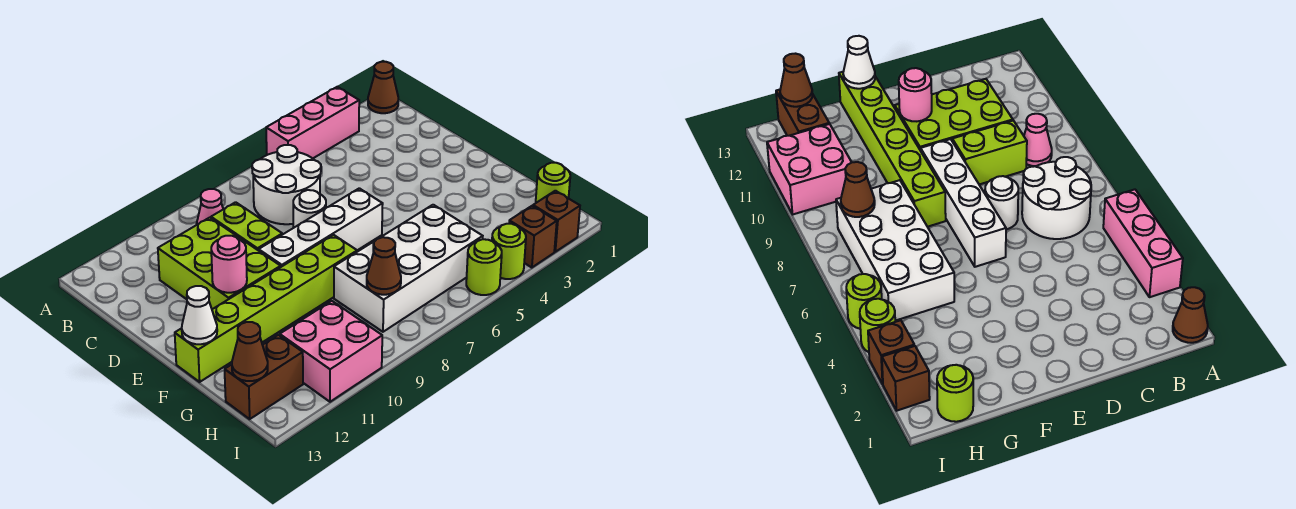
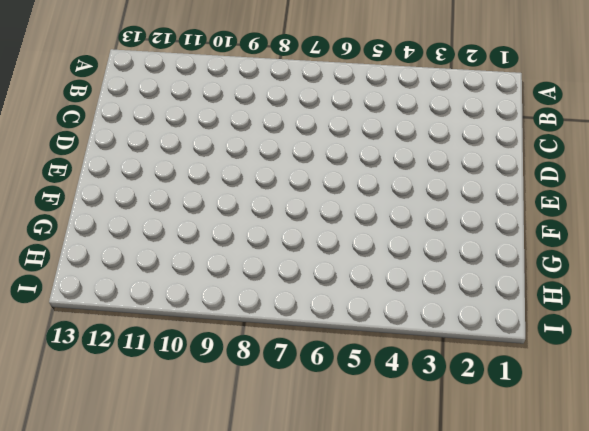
none -> brown 1x1 cone [368,62,398,113]
none -> pink 1x3 brick [266,87,359,159]
none -> white 2x2 round brick [252,145,321,224]

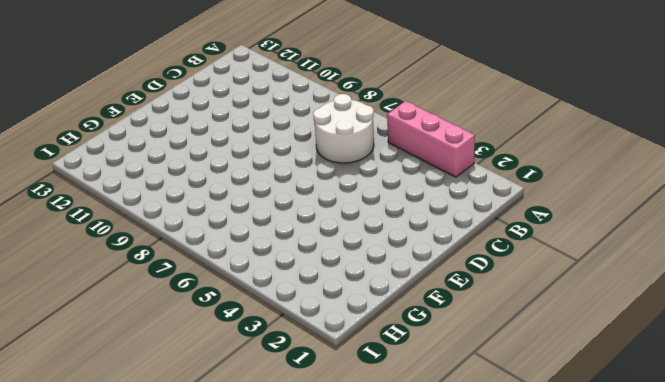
none -> brown 1x1 cone [368,62,398,113]
none -> pink 1x1 cone [196,189,223,225]
none -> lime 1x2 brick [211,202,282,251]

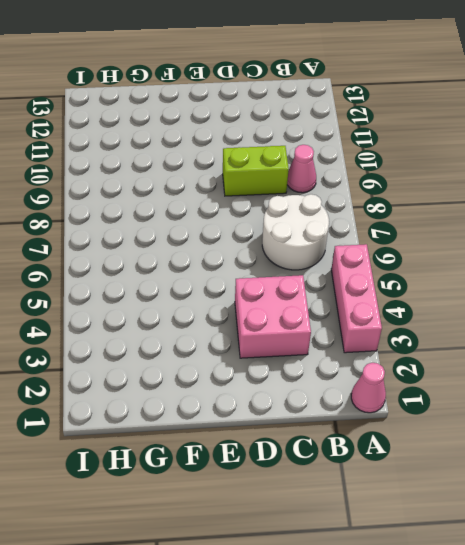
pink 1x1 cone [351,363,386,413] -> brown 1x1 cone [368,62,398,113]
pink 2x2 brick [235,275,311,358] -> pink 2x2 brick moved to [280,301,382,402]
none -> lime 2x3 brick [158,218,281,309]
none -> white 1x1 round brick [293,190,326,227]
none -> white 1x4 brick [259,188,383,267]

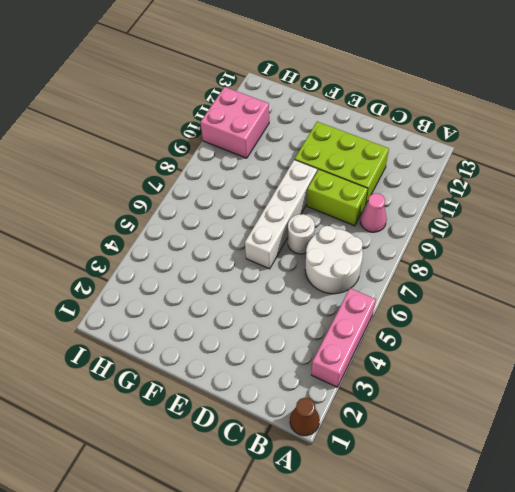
none -> lime 1x6 brick [175,235,357,382]
none -> white 2x4 brick [334,205,483,332]
none -> lime 1x1 round brick [536,163,570,203]

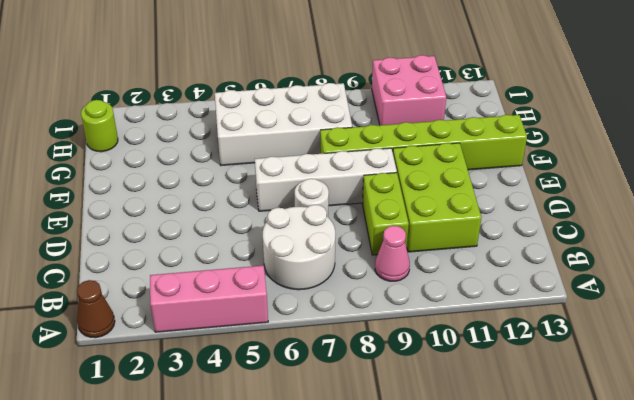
none -> brown 1x2 brick [225,335,303,419]
none -> brown 1x1 brick [533,191,580,252]
none -> brown 1x1 brick [509,206,557,268]

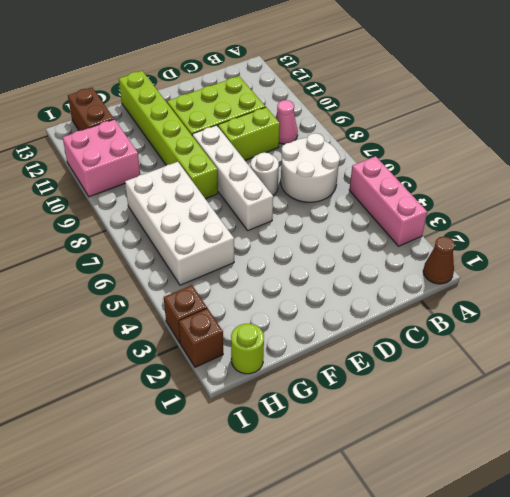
none -> lime 1x1 round brick [492,224,526,279]
none -> lime 1x1 round brick [466,239,502,295]
none -> pink 1x1 round brick [211,236,247,293]

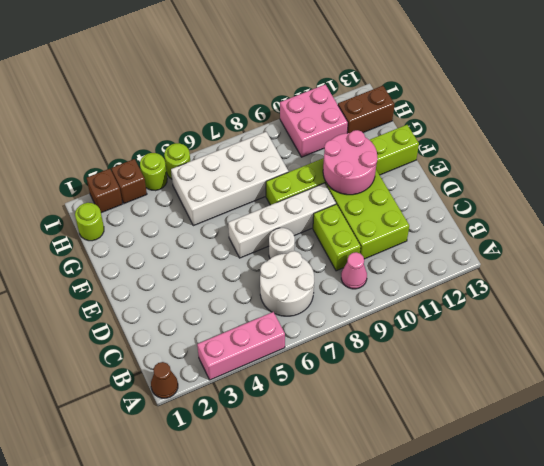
pink 2x2 round brick [323,130,378,195] -> pink 1x1 round brick [211,236,247,293]
none -> white 1x1 cone [182,286,217,344]
none -> brown 1x1 cone [367,237,401,295]
none -> brown 1x1 cone [232,322,268,381]

